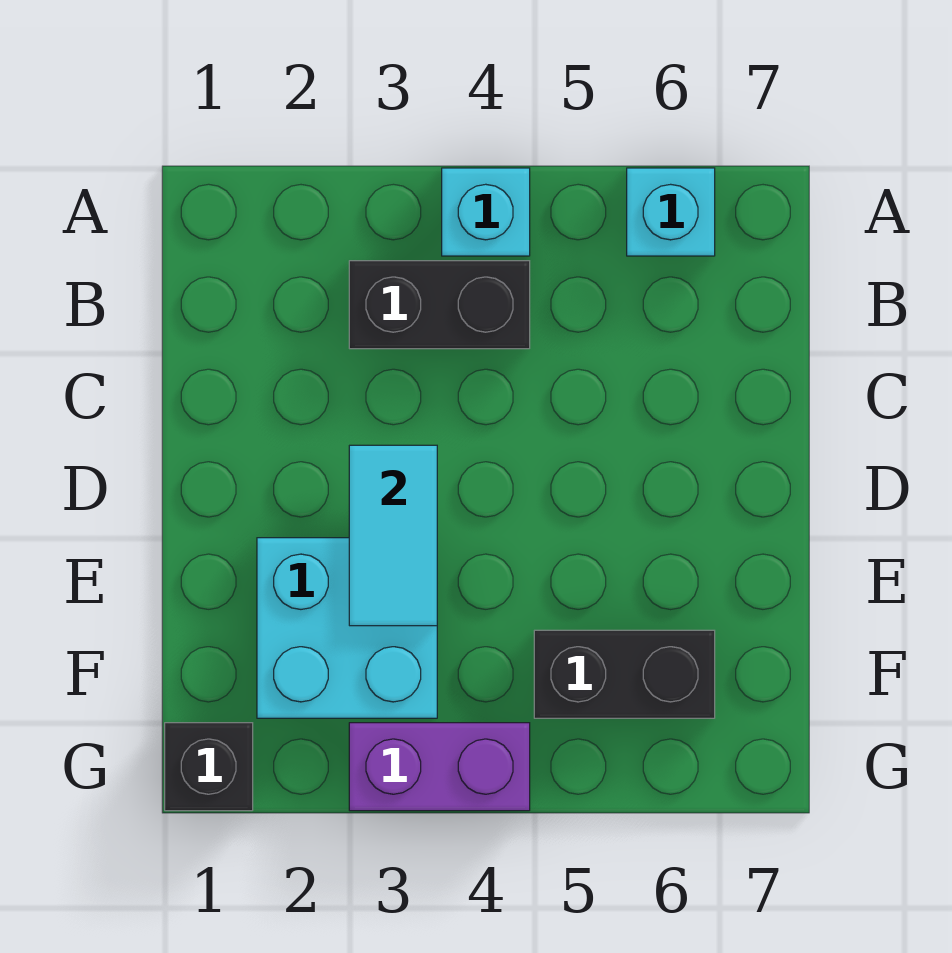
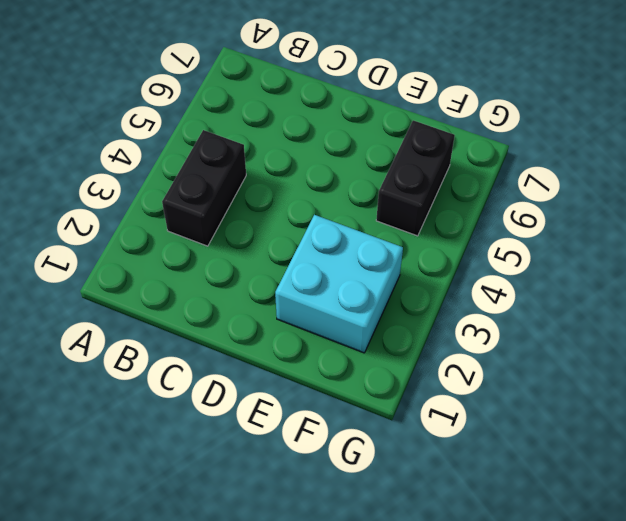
none -> cyan 1x1 brick [442,168,530,256]
none -> cyan 1x1 brick [627,168,715,256]

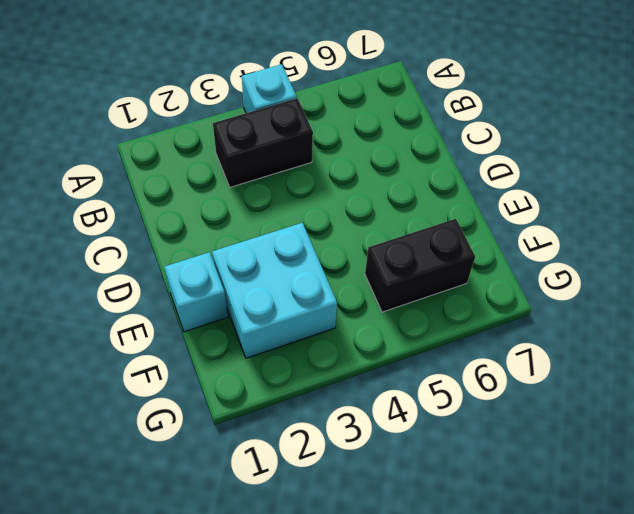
cyan 1x1 brick [164,252,228,332] -> cyan 1x1 brick moved to [627,168,715,256]
none -> black 1x1 brick [165,723,253,811]
none -> purple 1x2 brick [349,723,530,811]

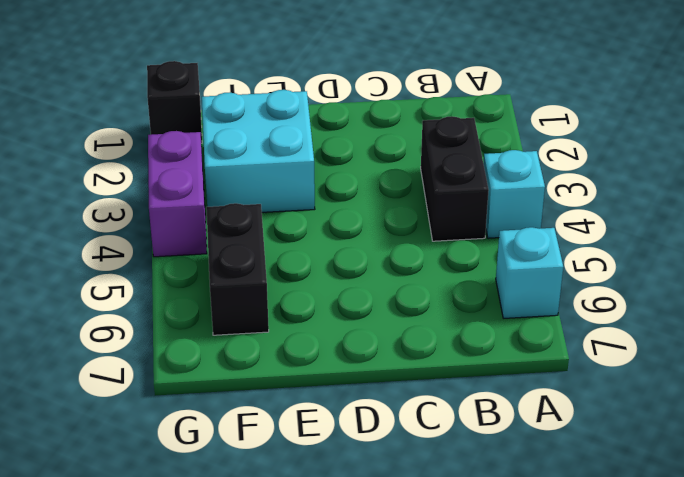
none -> cyan 1x2 tile [349,445,437,626]

